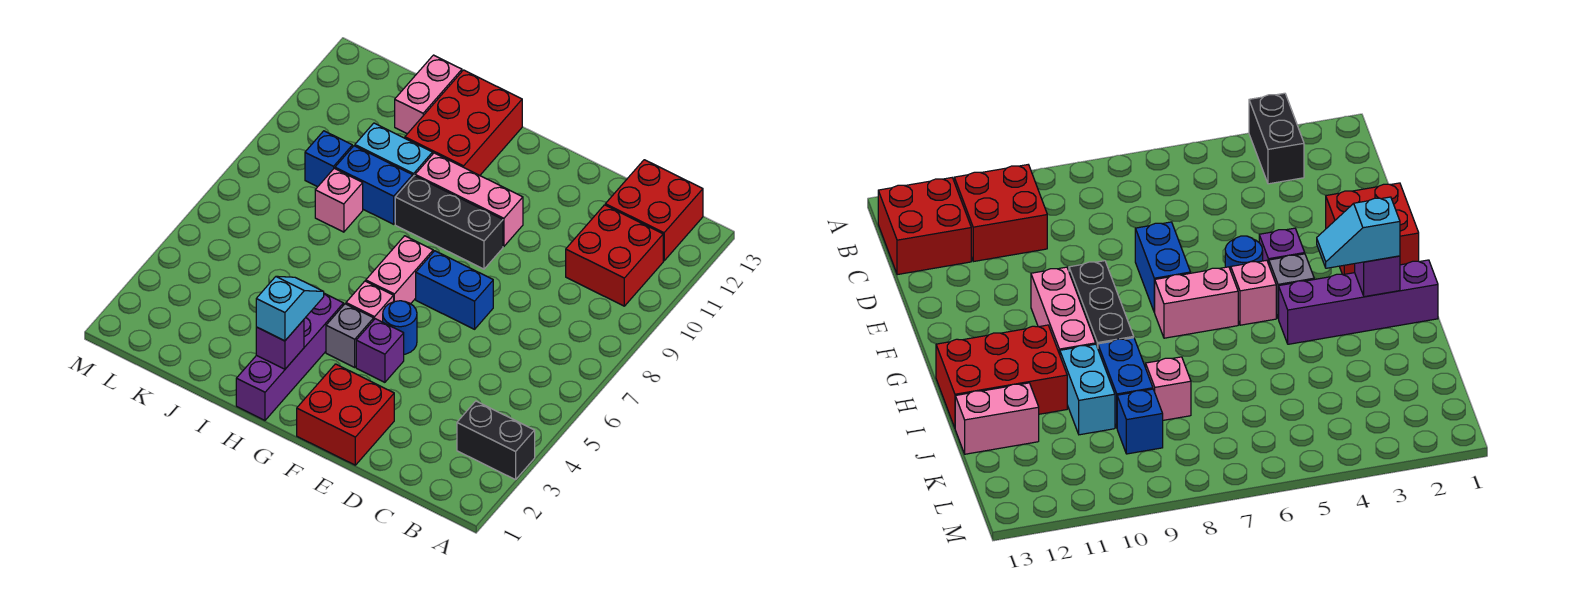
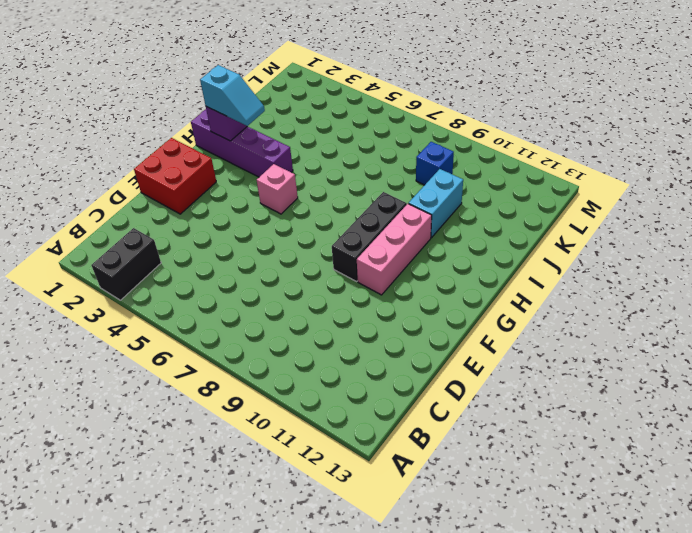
none -> red 2x2 brick [566,205,663,306]
none -> red 2x2 brick [605,160,703,261]
none -> blue 1x2 brick [416,251,493,329]

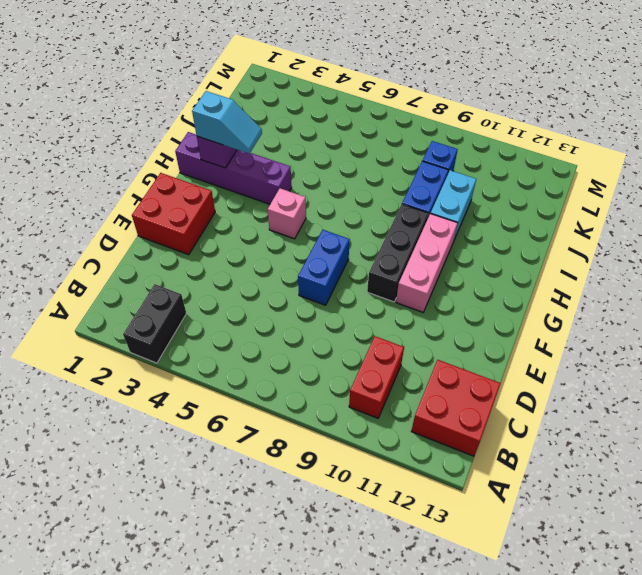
red 1x2 brick [349,336,404,418] -> red 2x2 brick [566,205,663,306]
none -> purple 1x1 brick [356,319,404,382]
none -> blue 1x1 round brick [383,301,417,354]
none -> grey 1x1 brick [326,304,374,367]

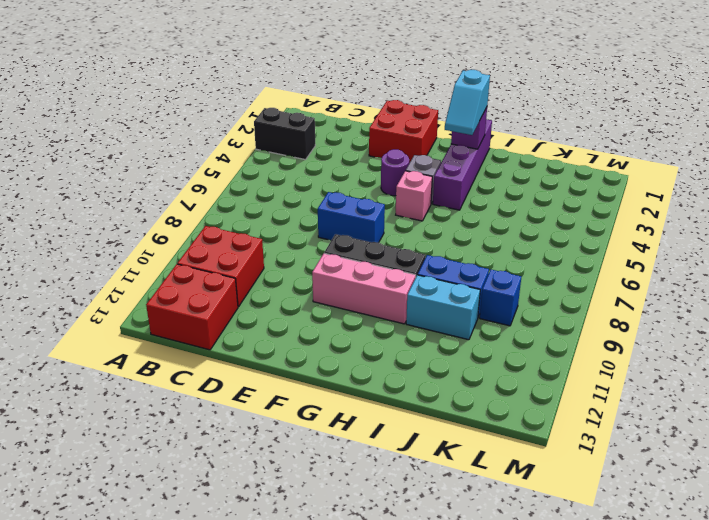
purple 1x1 round brick [381,149,409,196] -> purple 1x1 brick [356,319,404,382]
none -> blue 1x1 round brick [383,301,417,354]
none -> pink 1x2 brick [366,236,433,304]
none -> red 2x3 brick [405,70,522,175]

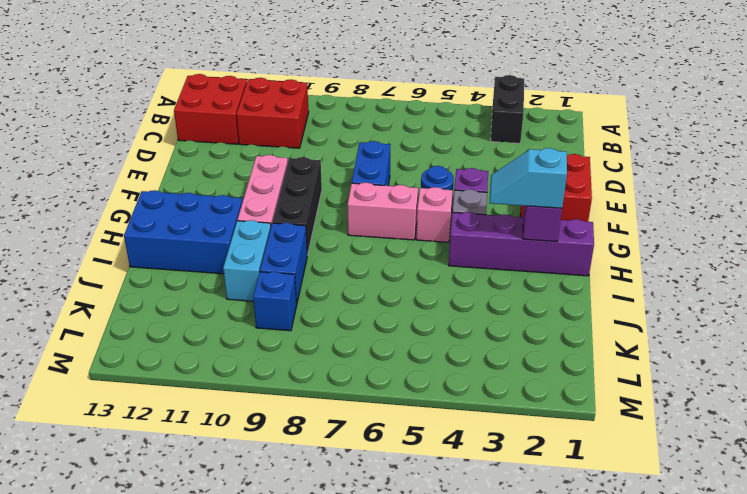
blue 2x3 brick [124,190,242,274] -> red 2x3 brick [405,70,522,175]
none -> pink 1x1 brick [315,168,363,232]
none -> pink 1x2 brick [395,55,462,134]

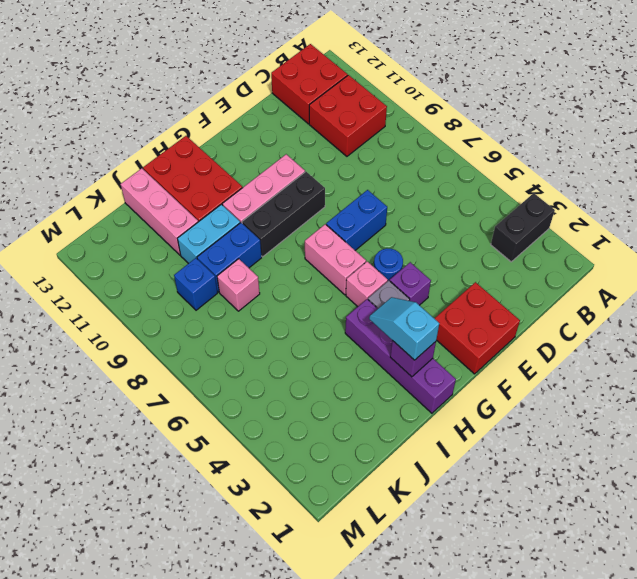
pink 1x3 brick [121,168,198,255] -> pink 1x2 brick [395,55,462,134]

